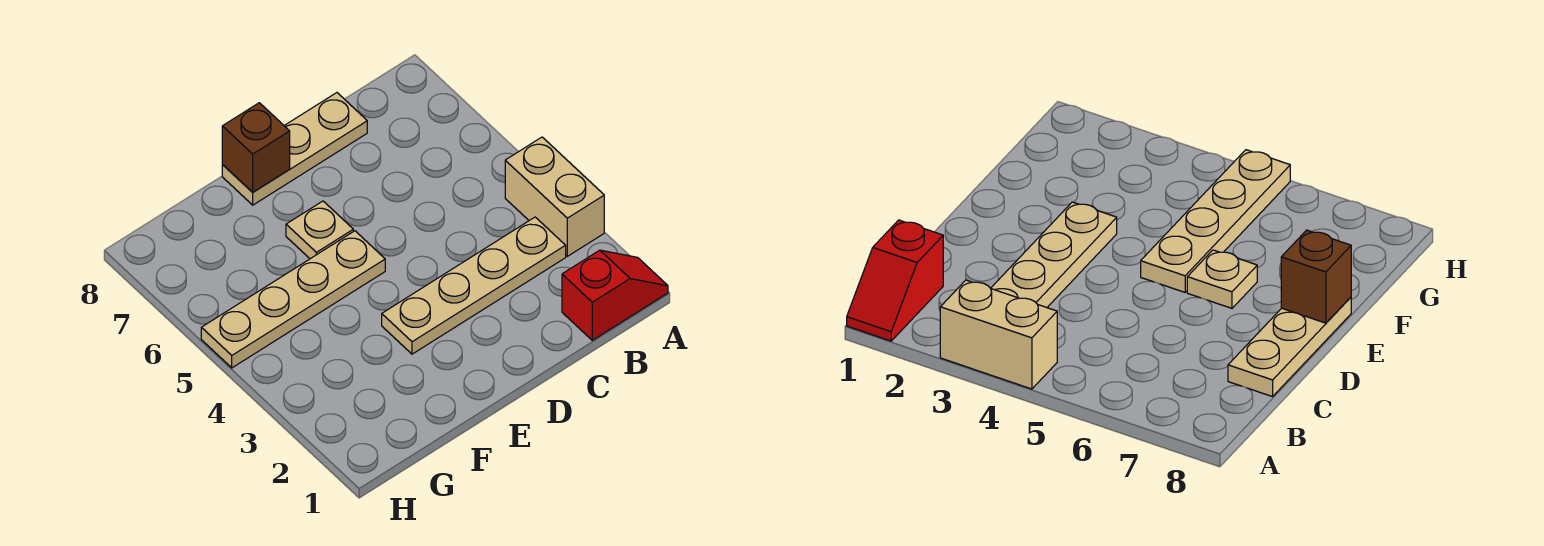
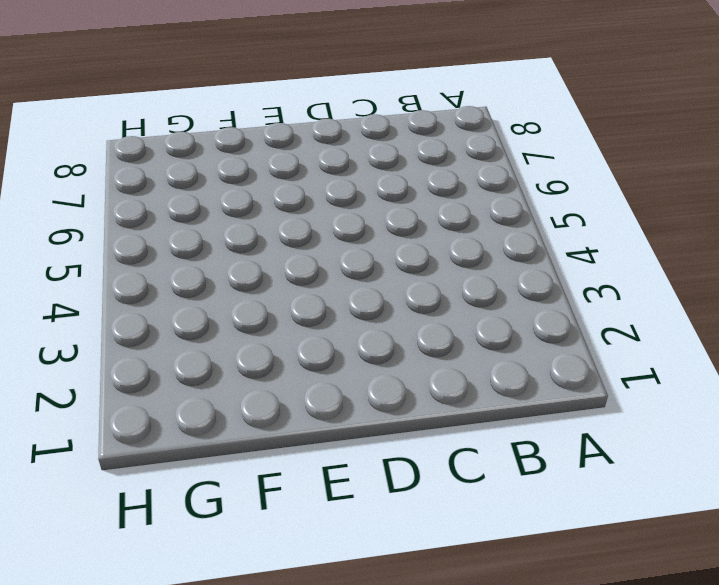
none -> red 1x2 slope [562,250,668,340]
none -> tan 1x2 brick [505,137,604,256]

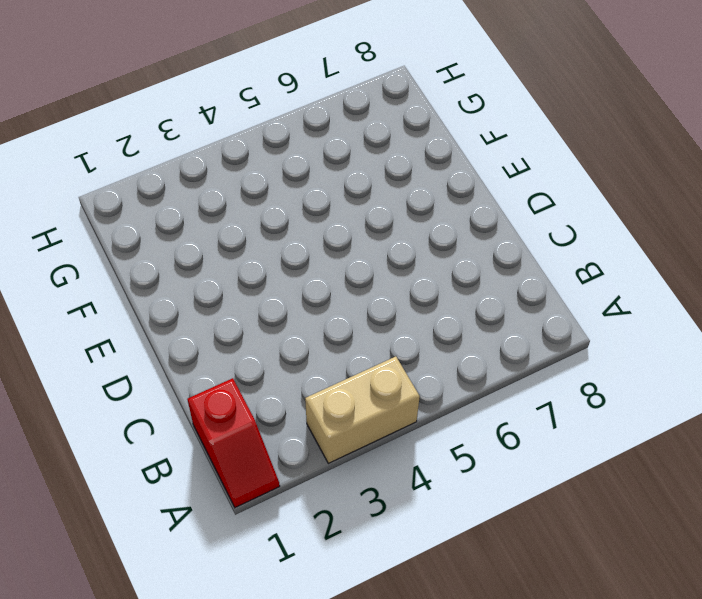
none -> tan 1x4 plate [382,217,566,354]
none -> tan 1x3 plate [222,93,367,205]

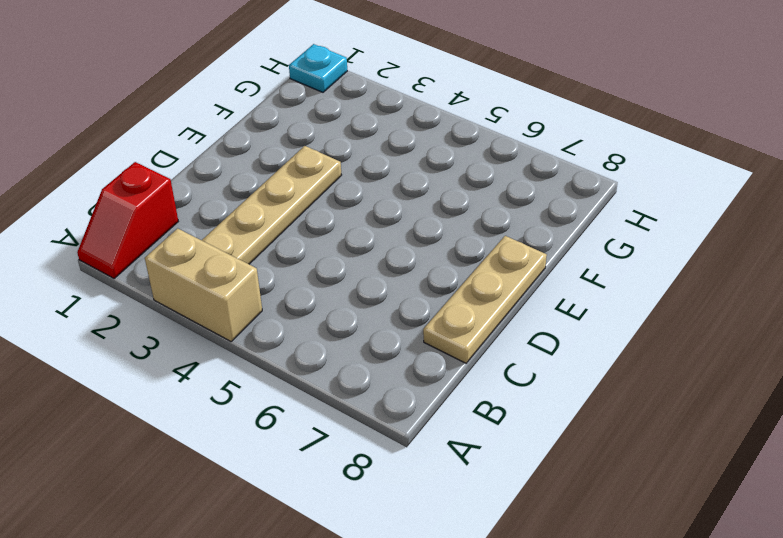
cyan 1x1 plate [289,44,347,92] -> none
none -> tan 1x4 plate [201,231,385,368]
none -> tan 1x1 plate [286,201,353,259]

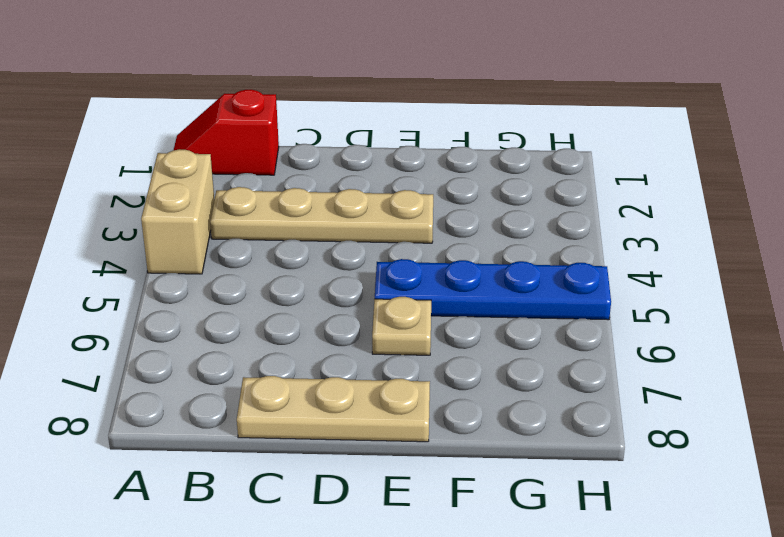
blue 1x4 plate [375,259,611,320] -> tan 1x4 plate [201,231,385,368]
none -> brown 1x1 brick [222,103,290,192]

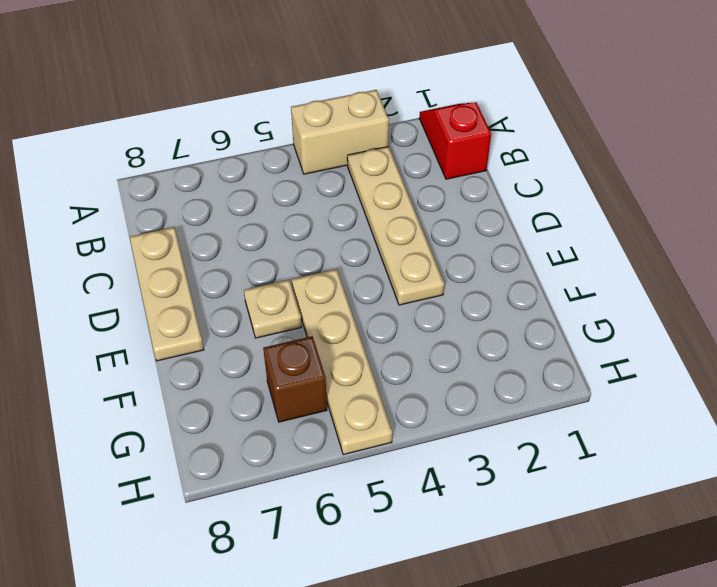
brown 1x1 brick [263,336,327,422] -> brown 1x1 brick moved to [222,103,290,192]

